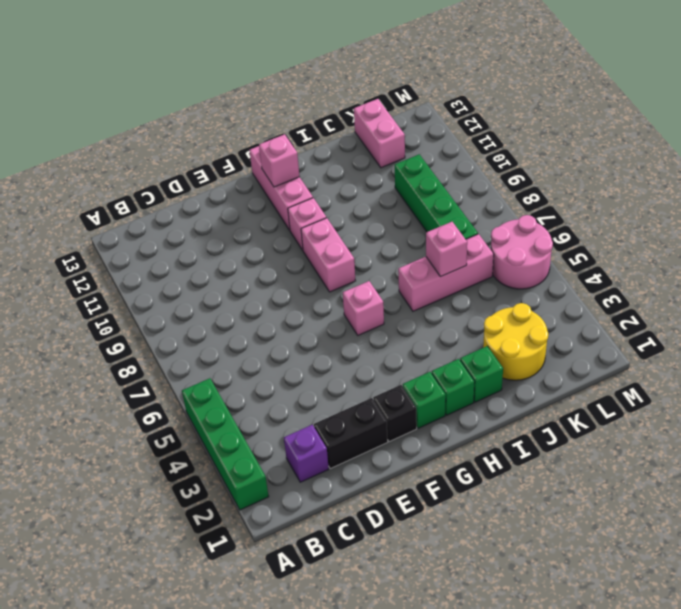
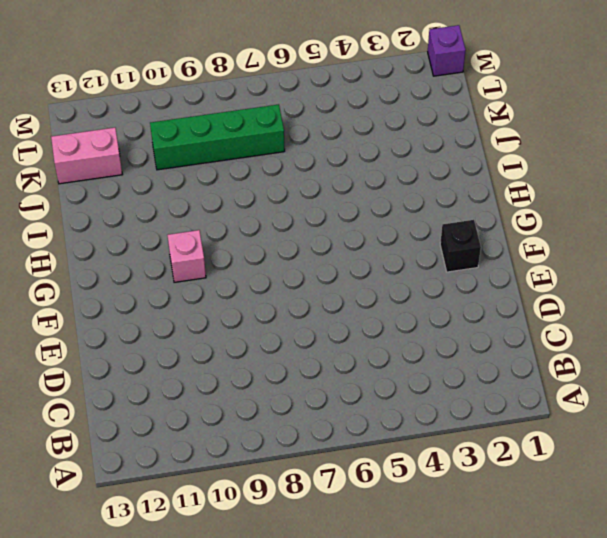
purple 1x1 brick [428,25,466,76] -> purple 1x1 brick moved to [284,424,329,482]
none -> green 1x4 brick [182,378,269,510]
none -> black 1x2 brick [314,398,388,469]
none -> green 1x1 brick [403,372,446,428]

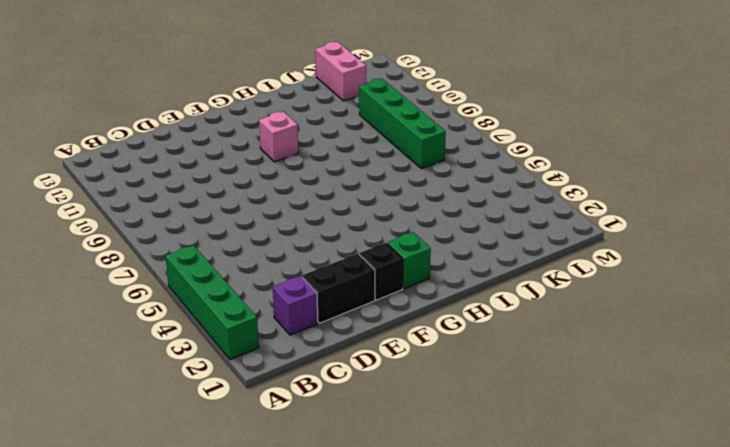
none -> pink 1x1 brick [343,281,384,335]
none -> pink 1x2 brick [301,218,355,292]
none -> pink 1x3 brick [249,146,313,230]

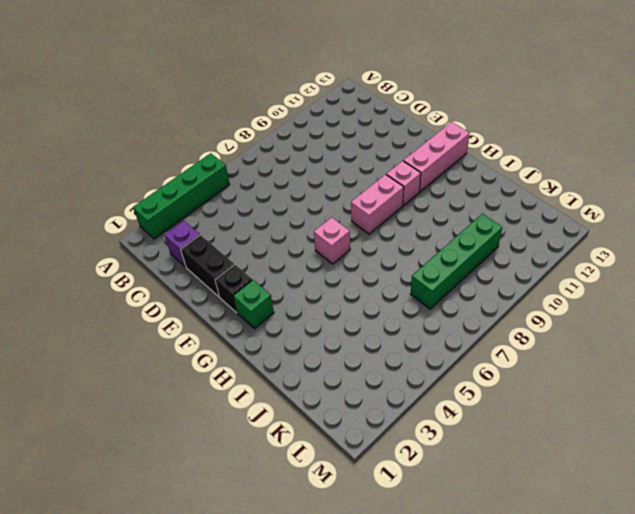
none -> green 1x1 brick [432,359,475,415]
none -> green 1x1 brick [460,346,503,402]
none -> pink 1x3 brick [398,234,494,311]

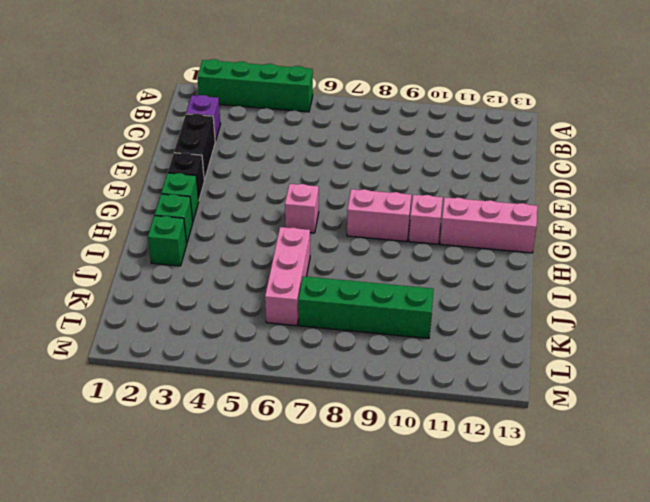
none -> yellow 2x2 round brick [483,303,548,380]
none -> pink 1x2 brick [354,99,405,168]
none -> pink 2x2 round brick [491,215,553,289]

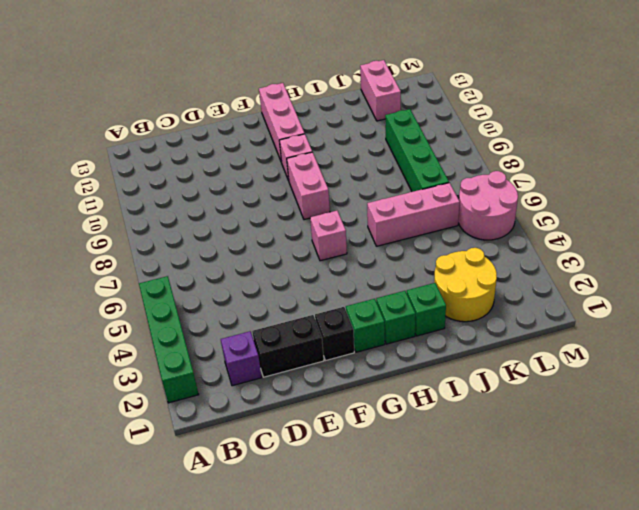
none -> pink 1x1 brick [259,134,300,187]
none -> pink 1x1 brick [426,222,467,277]

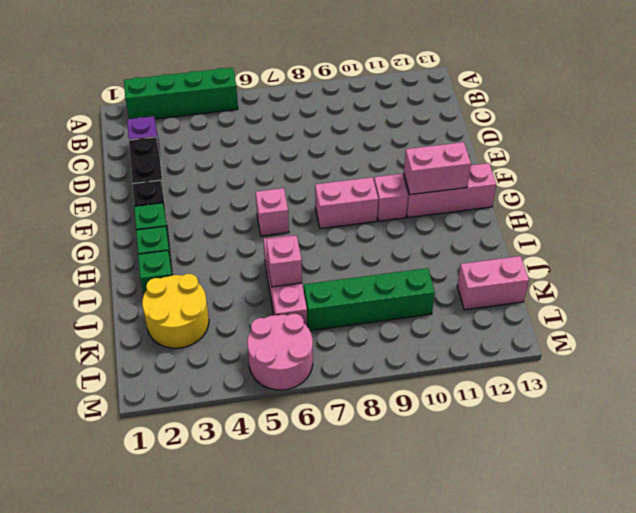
pink 1x2 brick [404,142,471,195] -> pink 1x1 brick [259,134,300,187]

